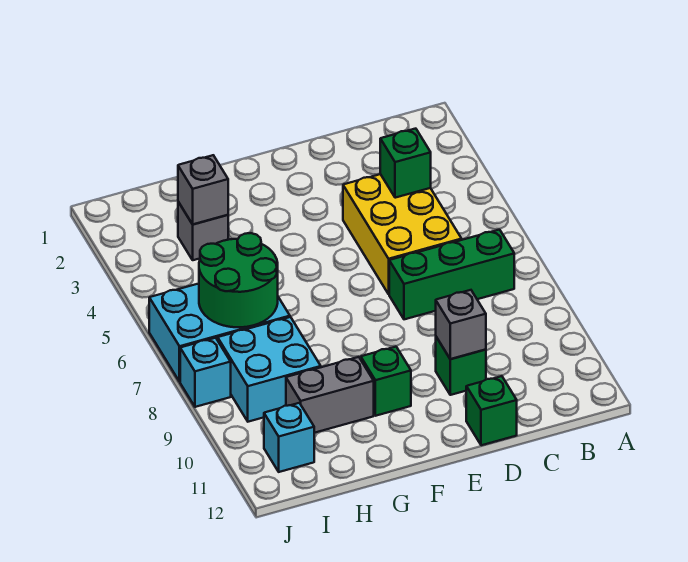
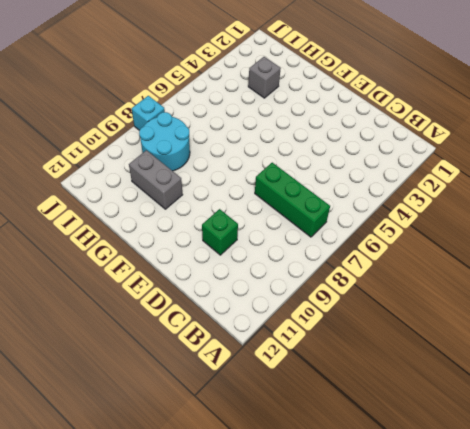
cyan 2x2 round brick [139,112,190,171] -> cyan 2x2 brick [218,317,321,422]
none -> yellow 2x3 brick [343,174,462,294]
none -> green 1x1 brick [466,376,517,445]
none -> green 1x1 brick [361,347,411,416]

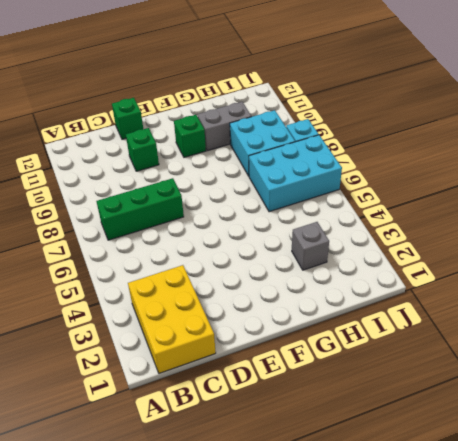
yellow 2x3 brick [128,265,216,373] -> yellow 2x3 brick moved to [343,174,462,294]
none -> cyan 1x1 brick [264,403,314,472]
none -> green 1x1 brick [380,129,431,198]
none -> grey 1x1 brick [436,290,486,359]

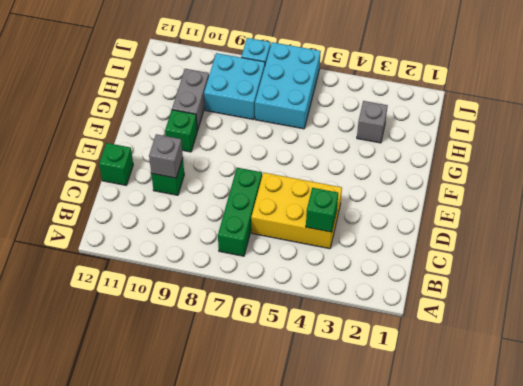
none -> cyan 1x1 brick [264,403,314,472]
none -> grey 1x1 brick [178,155,228,224]
none -> green 2x2 round brick [199,233,278,327]

